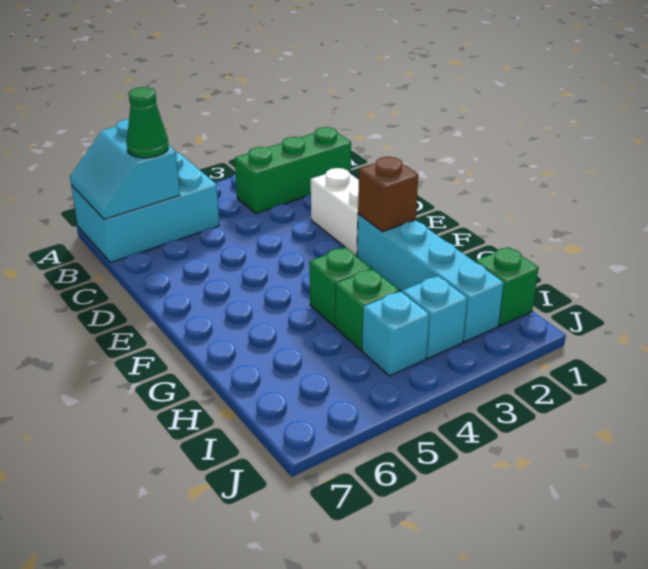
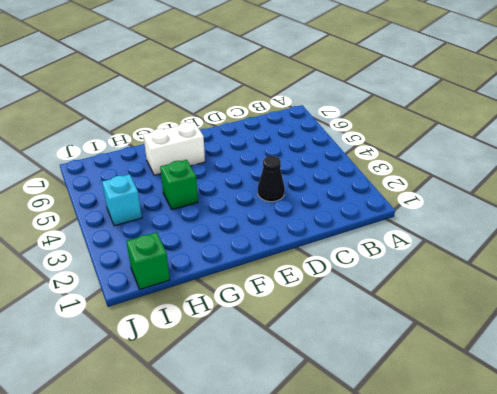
black 1x1 cone [258,156,285,202] -> none
white 1x2 brick [143,122,205,175] -> white 1x2 brick moved to [311,168,359,255]
none -> cyan 2x3 brick [71,153,220,263]
none -> green 1x3 brick [235,127,351,213]
none -> cyan 1x4 brick [357,214,504,342]

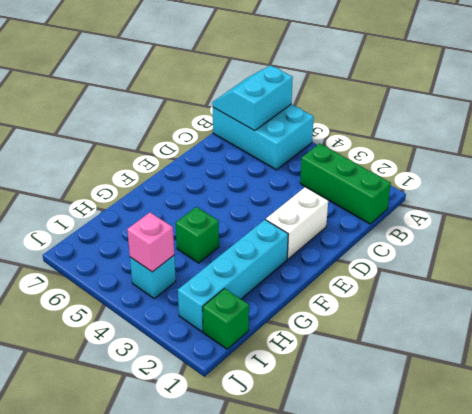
pink 1x1 brick [127,213,174,272] -> none
none -> green 1x1 brick [335,269,399,350]
none -> cyan 1x1 brick [402,276,467,359]
none -> brown 1x1 brick [358,157,418,232]

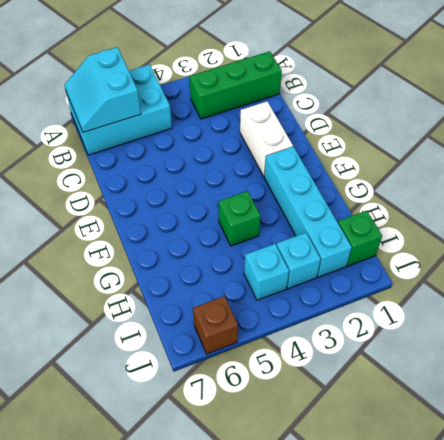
brown 1x1 brick [193,296,238,354] -> brown 1x1 brick moved to [358,157,418,232]
none -> green 1x1 brick [335,269,399,350]
none -> green 1x1 cone [127,87,168,158]

